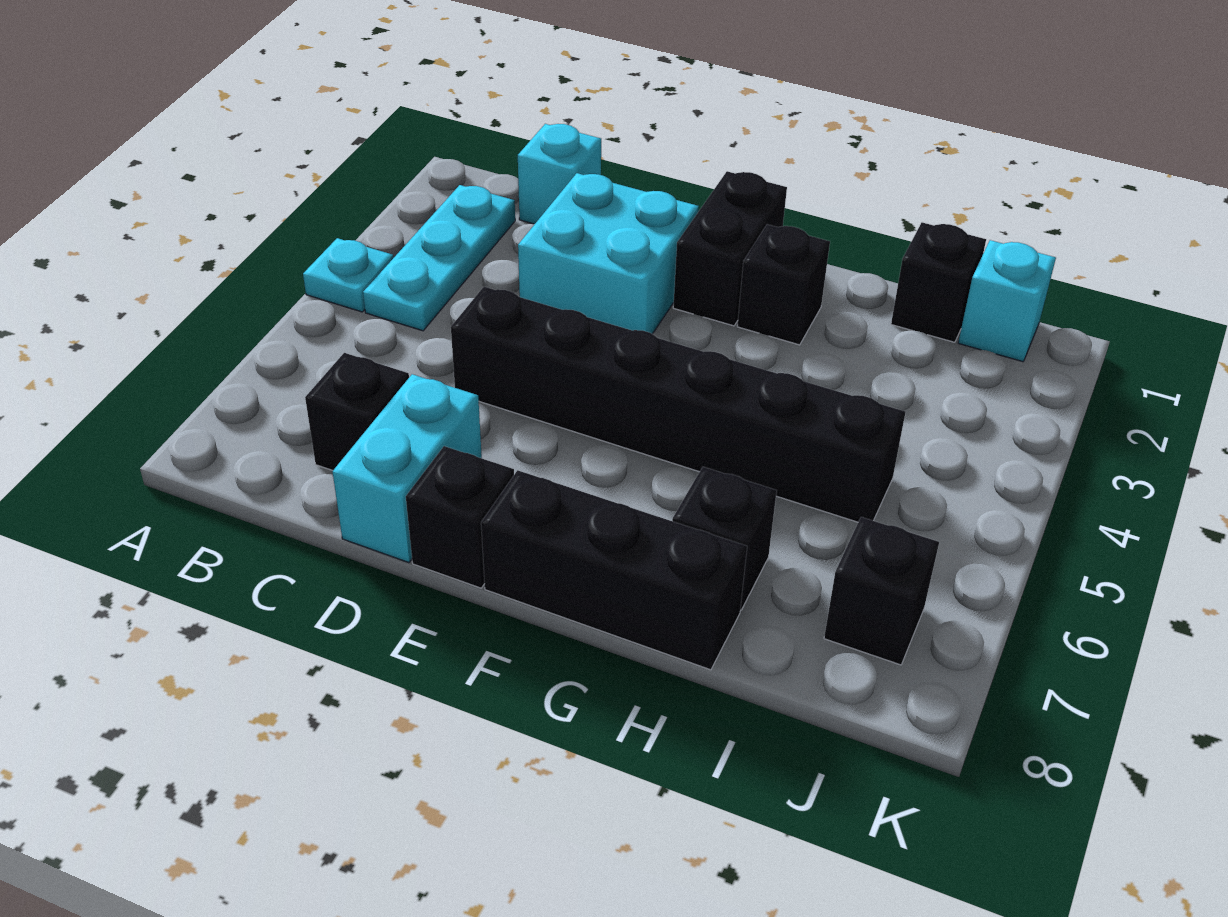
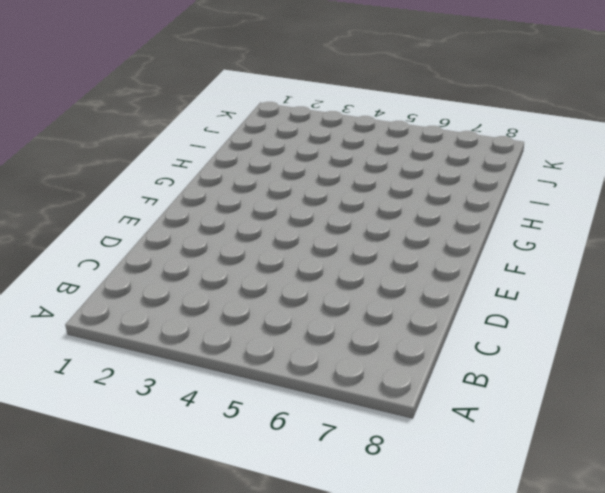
none -> cyan 1x1 plate [303,238,393,312]
none -> cyan 1x3 plate [363,185,515,331]
none -> cyan 1x1 brick [518,124,601,224]

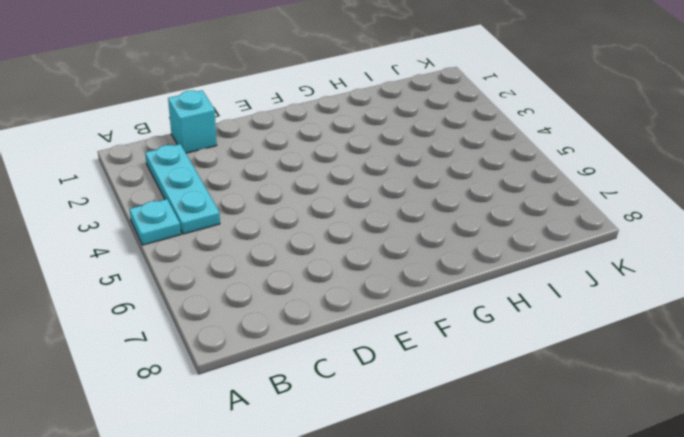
none -> black 1x1 brick [305,353,409,470]
none -> cyan 2x2 brick [518,173,699,334]
none -> black 1x6 brick [451,287,905,522]

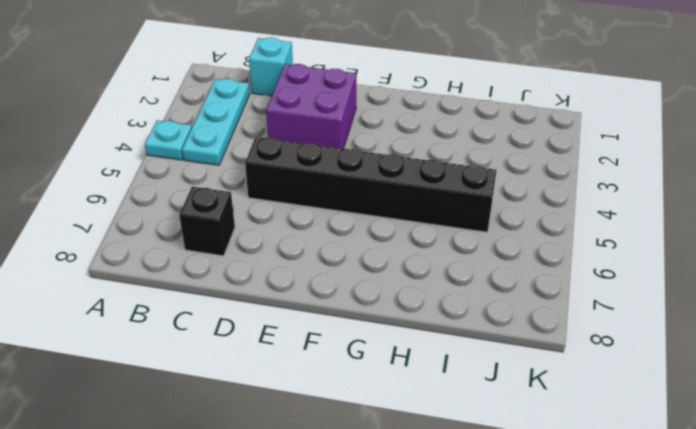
purple 2x2 brick [266,64,356,149] -> cyan 2x2 brick [518,173,699,334]
none -> cyan 1x2 brick [333,374,482,563]
none -> black 1x1 brick [406,446,514,588]
none -> black 1x2 brick [673,171,787,326]

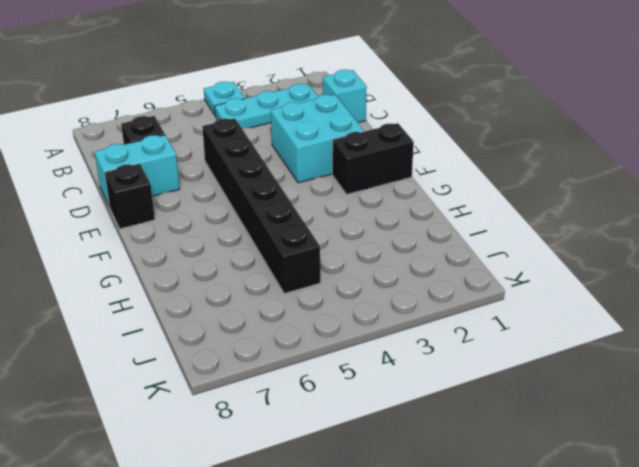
none -> black 1x3 brick [481,470,747,670]
none -> black 1x1 brick [737,224,830,345]
none -> black 1x1 brick [672,467,777,610]

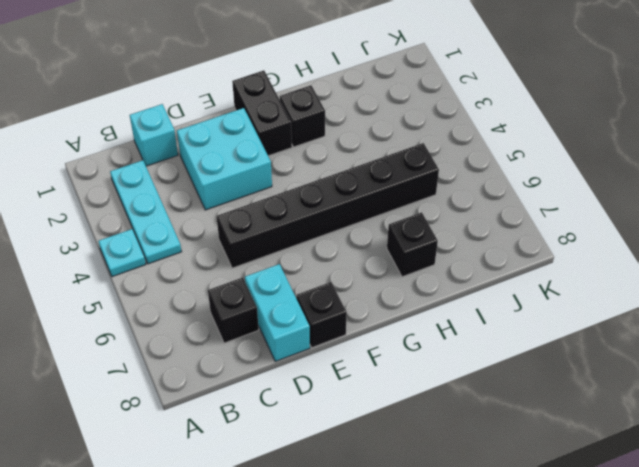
none -> black 1x3 brick [481,470,747,670]
none -> black 1x1 brick [891,222,986,342]
none -> cyan 1x1 brick [958,240,1056,362]

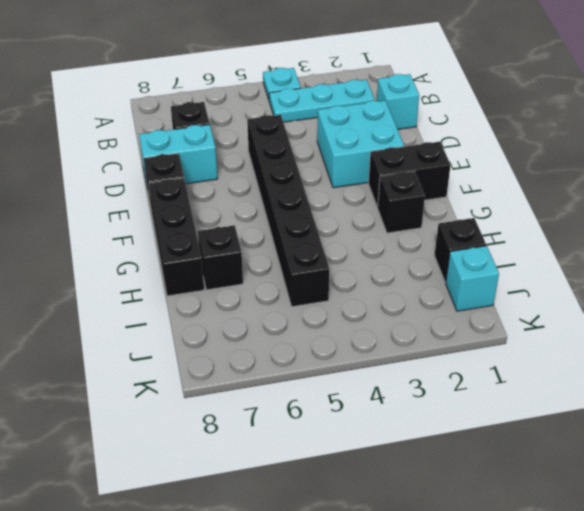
none -> black 1x1 brick [824,517,939,665]

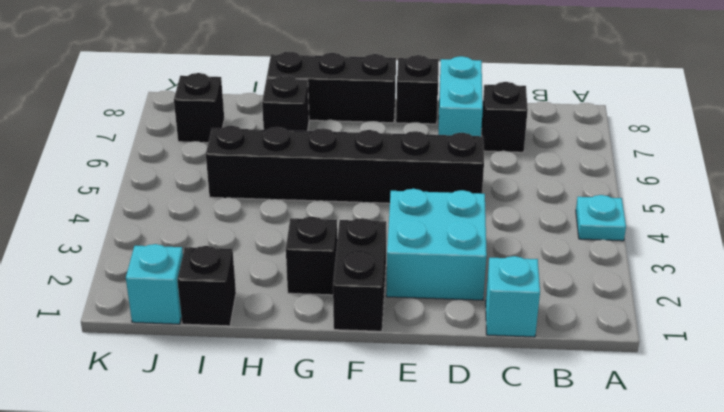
none -> cyan 1x3 plate [363,185,515,331]

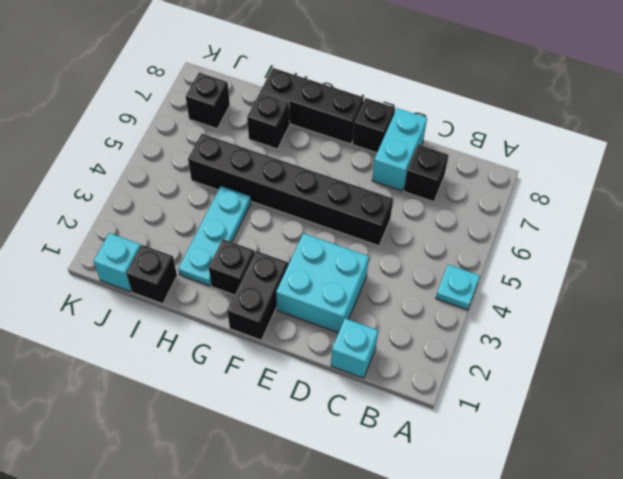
cyan 1x3 plate [178,186,251,286] -> cyan 1x3 plate moved to [363,185,515,331]

